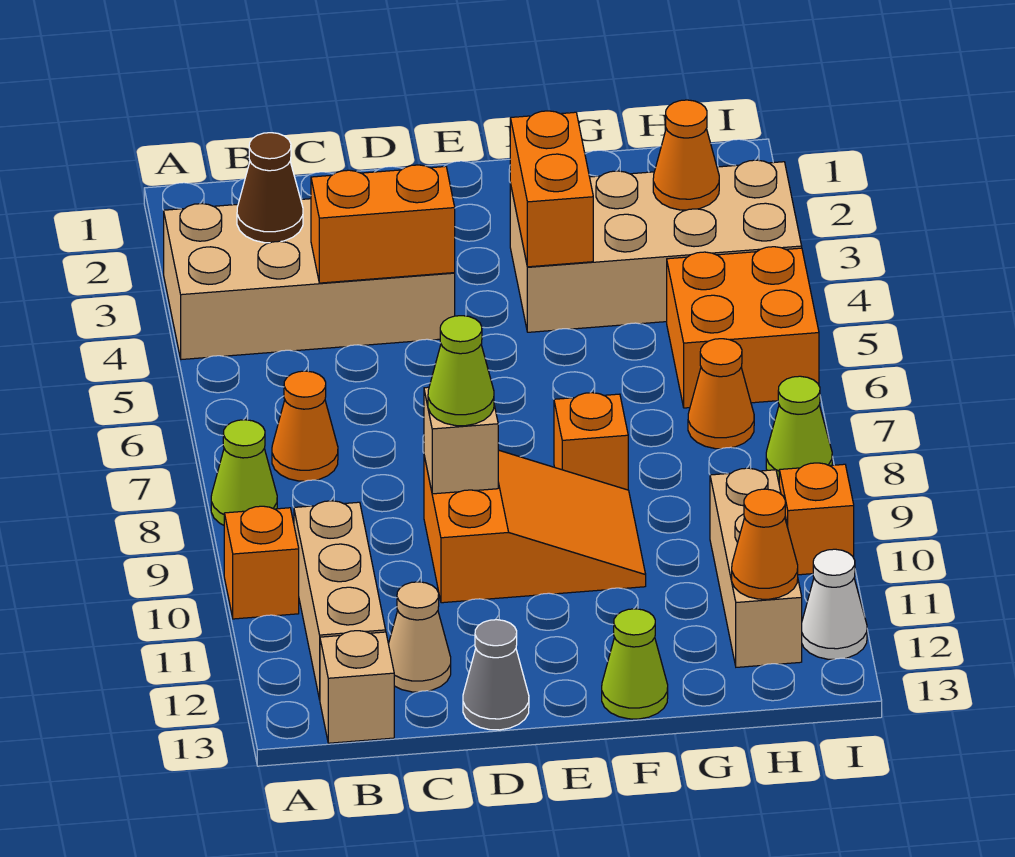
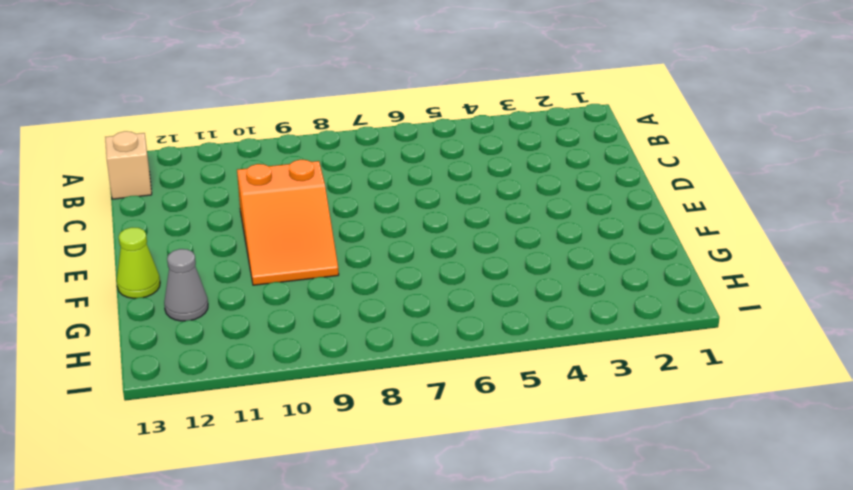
grey 1x1 cone [164,249,208,321] -> grey 1x1 cone moved to [463,620,529,730]
none -> tan 2x4 brick [164,199,455,360]
none -> lime 1x1 cone [211,420,277,525]
none -> orange 1x1 brick [224,506,299,619]

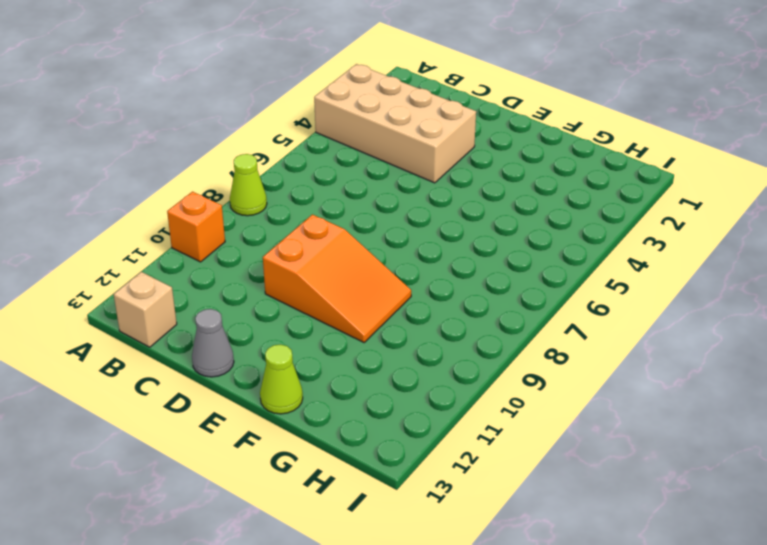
none -> orange 1x1 cone [272,371,338,481]
none -> tan 1x3 brick [294,501,386,700]
none -> tan 1x1 cone [389,582,451,692]

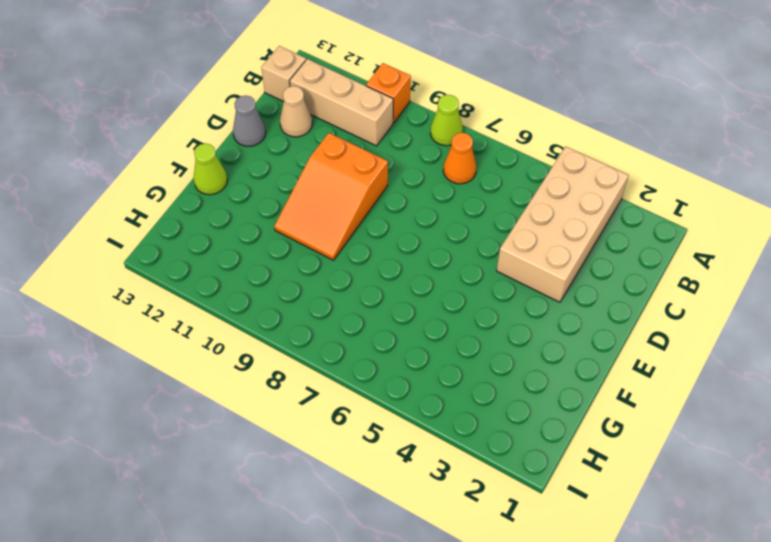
none -> tan 2x4 brick [510,160,802,332]
none -> orange 1x1 brick [554,393,628,490]
none -> orange 2x2 brick [667,247,819,408]

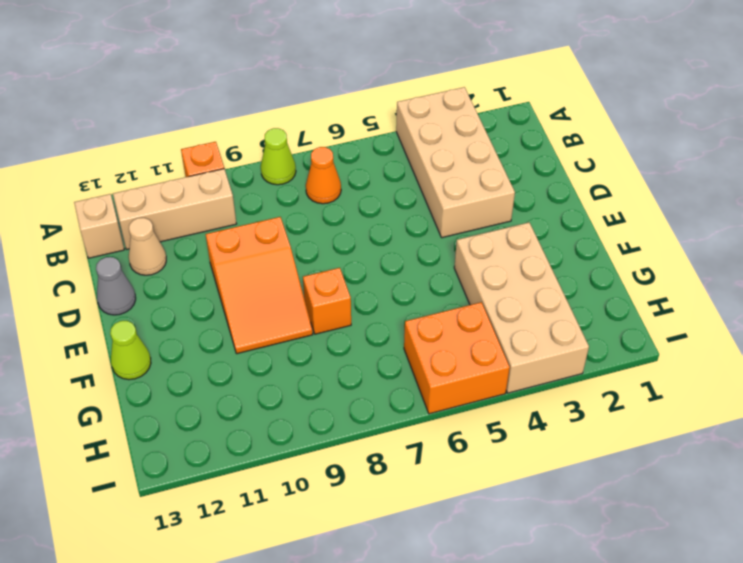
none -> orange 1x1 cone [688,339,754,449]
none -> tan 1x3 brick [710,468,802,667]
none -> lime 1x1 cone [766,376,832,481]

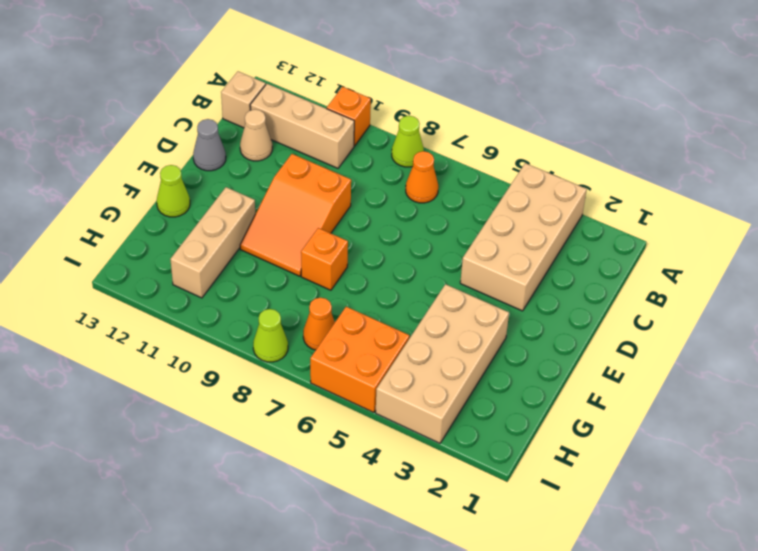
tan 1x3 brick [170,187,255,298] -> tan 1x3 brick turned to [710,468,802,667]
none -> orange 1x1 brick [779,463,854,575]
none -> white 1x1 cone [802,549,867,659]
none -> brown 1x1 cone [237,133,303,243]

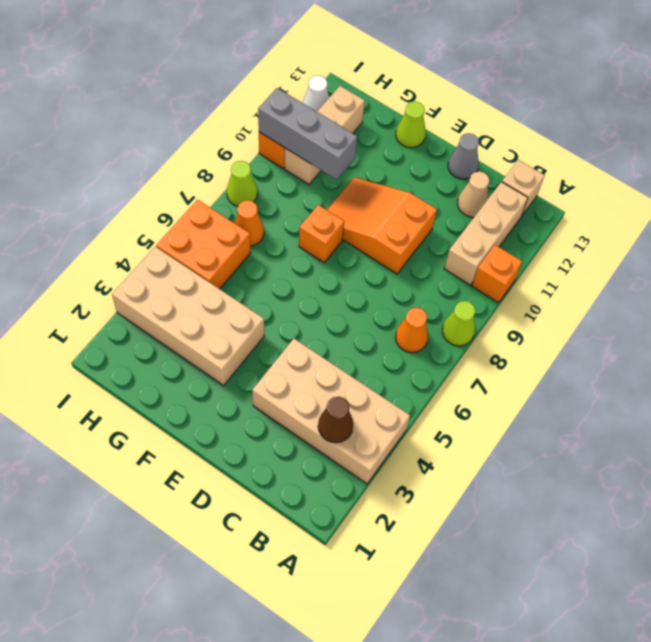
grey 1x3 brick [258,88,357,180] -> none
none -> orange 1x2 brick [311,165,455,283]
none -> tan 1x1 brick [424,387,498,494]
none -> orange 1x2 brick [510,111,593,267]

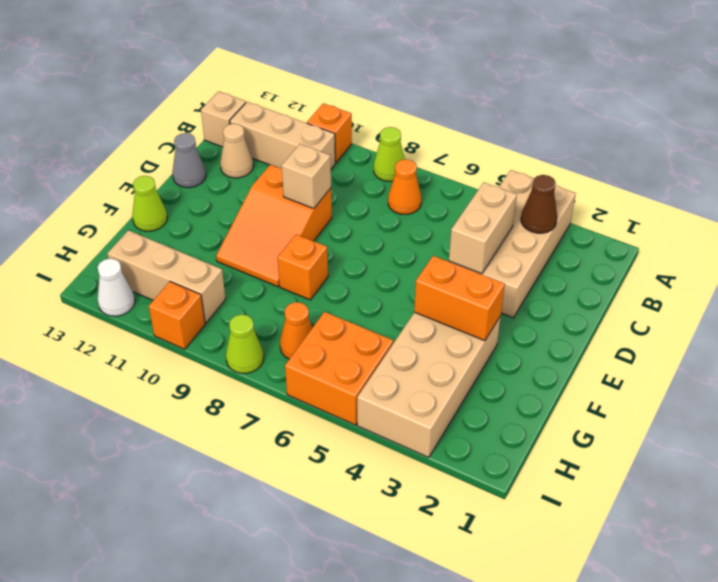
tan 1x2 brick [449,182,517,274] -> orange 1x2 brick [311,165,455,283]
none -> orange 1x1 cone [653,100,719,210]
none -> orange 1x1 cone [732,489,798,599]
none -> lime 1x1 cone [428,316,494,426]

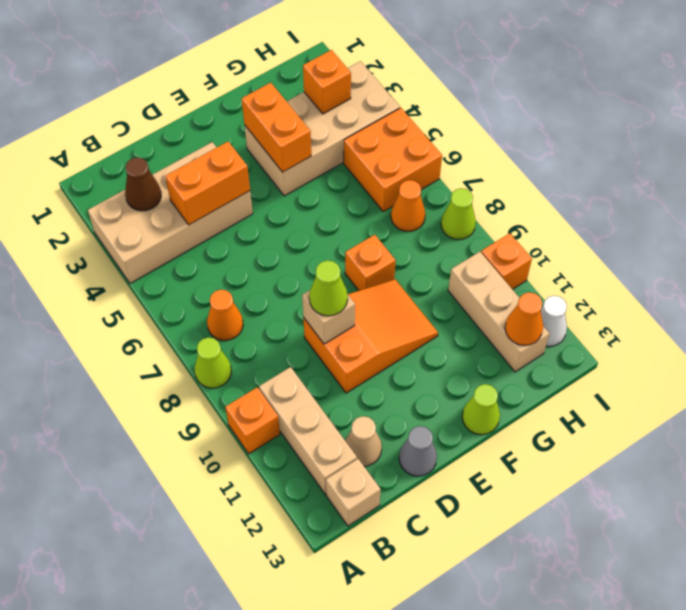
orange 1x1 brick [303,50,351,114] -> orange 1x1 cone [653,100,719,210]

